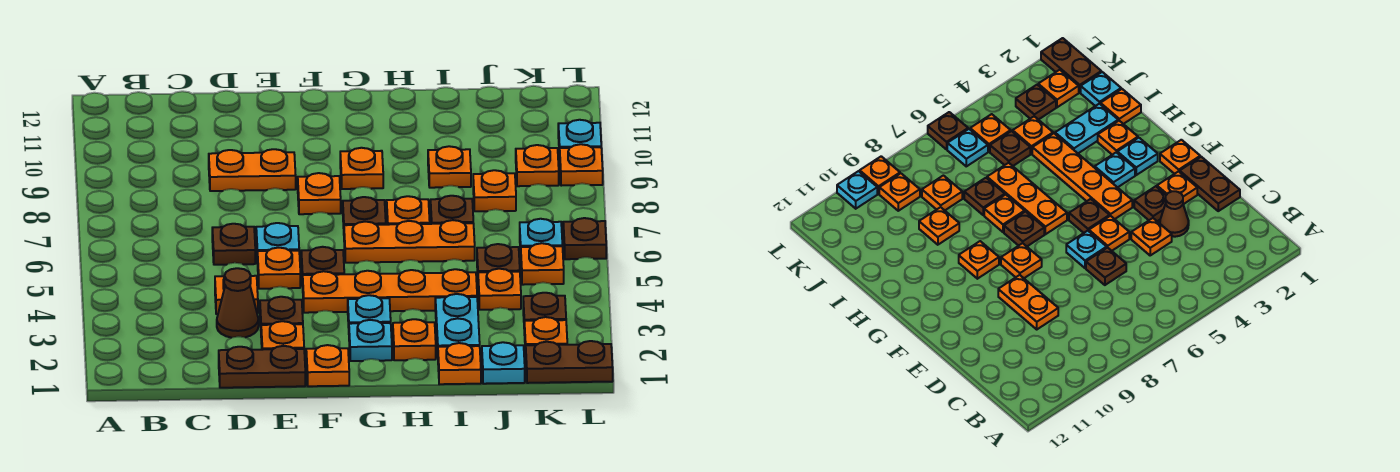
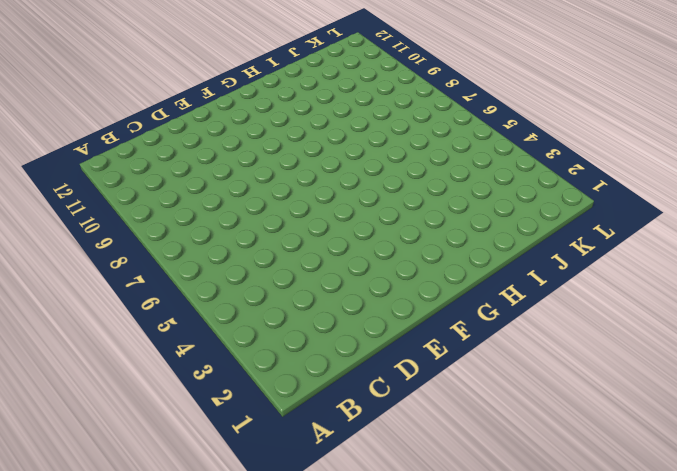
none -> brown 1x2 plate [219,346,305,388]
none -> brown 1x1 cone [217,268,259,338]
none -> orange 1x1 plate [215,276,258,314]
none -> brown 1x1 plate [212,224,255,265]

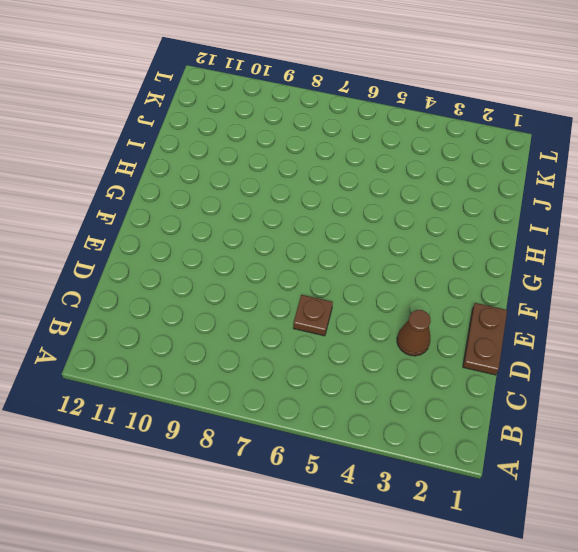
none -> orange 1x1 plate [215,276,258,314]
none -> orange 1x2 plate [209,149,296,191]
none -> orange 1x1 plate [261,321,304,350]
none -> brown 1x1 plate [260,297,303,325]

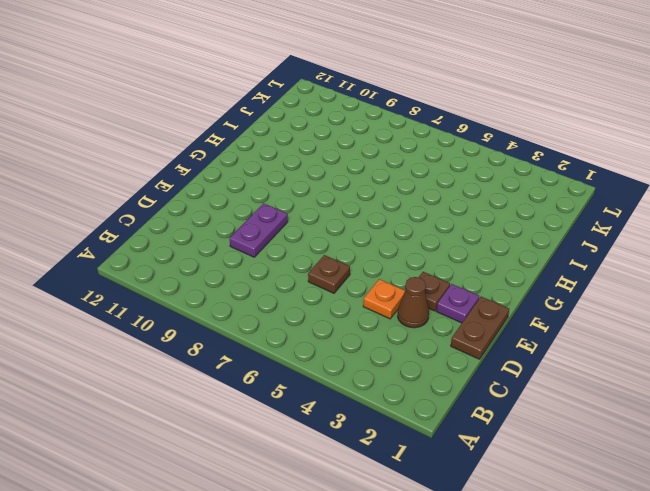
purple 1x2 plate [229,203,288,257] -> orange 1x2 plate [209,149,296,191]
purple 1x1 plate [436,284,479,323] -> orange 1x1 plate [261,321,304,350]
none -> orange 1x1 plate [258,248,300,289]
none -> cyan 1x1 plate [256,223,299,264]
none -> orange 1x1 plate [306,345,349,386]
none -> orange 1x4 plate [303,269,477,313]

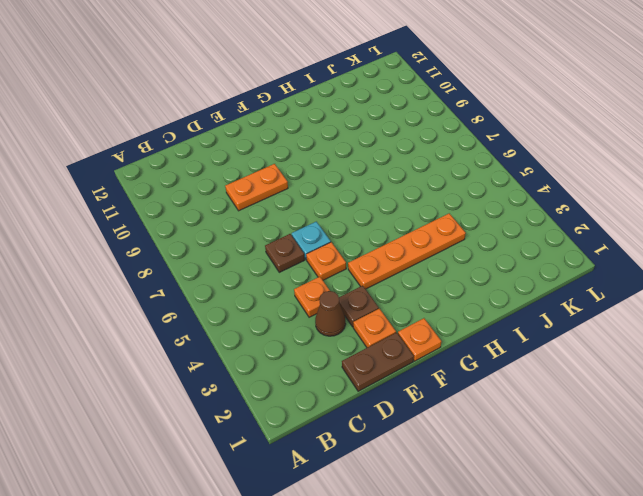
none -> brown 1x1 plate [301,247,344,286]
none -> orange 1x1 plate [298,173,341,214]
none -> cyan 1x1 plate [349,320,392,361]
none -> cyan 1x1 plate [348,295,391,328]

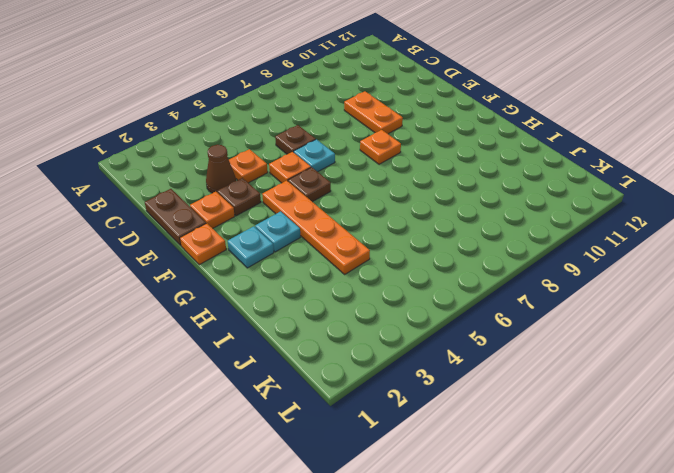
none -> orange 1x3 plate [344,220,475,263]
none -> brown 1x1 plate [343,197,386,228]
none -> orange 1x1 plate [340,148,383,189]
none -> orange 1x1 plate [393,319,436,360]

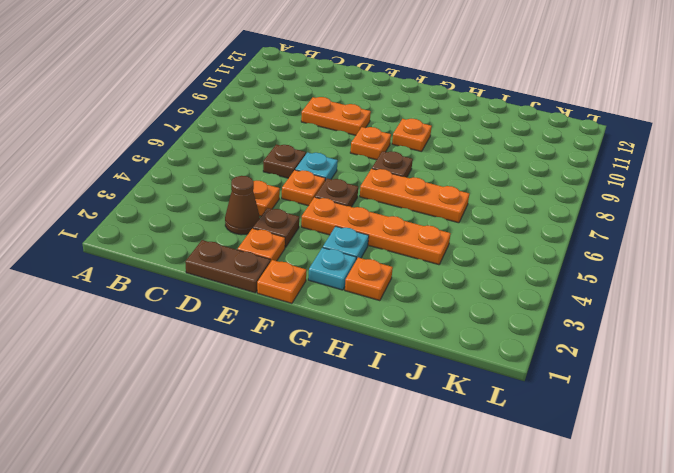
none -> orange 1x1 plate [387,196,430,225]
none -> orange 1x1 plate [438,343,481,384]
none -> cyan 1x2 plate [435,294,480,352]
none -> brown 1x1 plate [431,196,473,224]

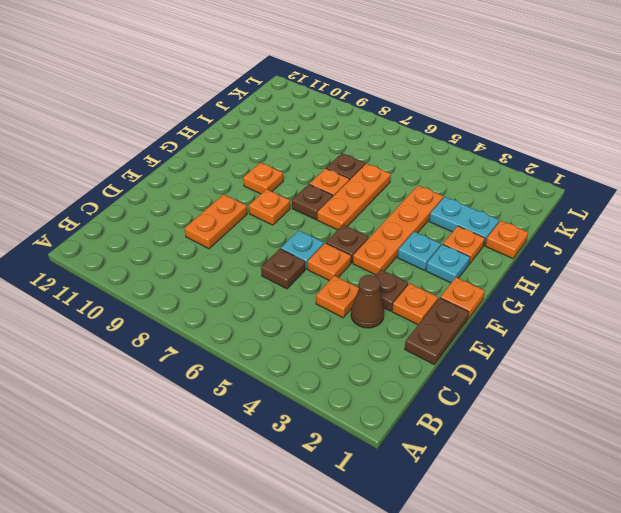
none -> orange 1x1 plate [428,146,471,188]
none -> cyan 1x1 plate [482,342,525,384]
none -> orange 1x1 plate [478,269,521,310]
none -> brown 1x1 plate [477,244,520,274]

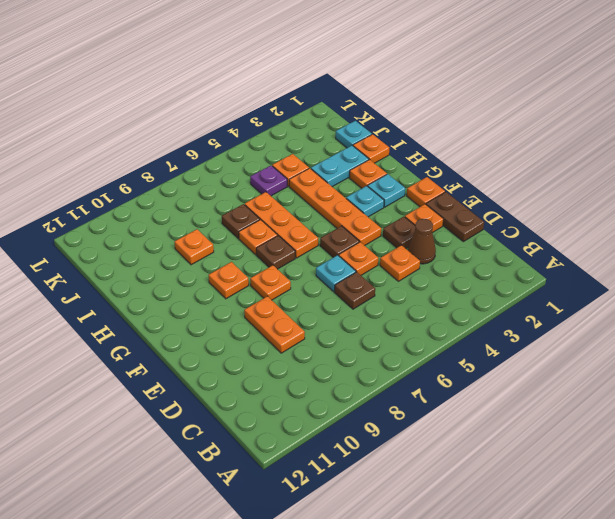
purple 1x1 plate [250,166,287,196] -> brown 1x1 plate [477,244,520,274]
none -> orange 1x1 plate [473,170,516,211]
none -> brown 1x2 plate [526,341,613,383]
none -> orange 1x1 plate [524,317,567,355]
none -> brown 1x1 plate [523,293,566,321]

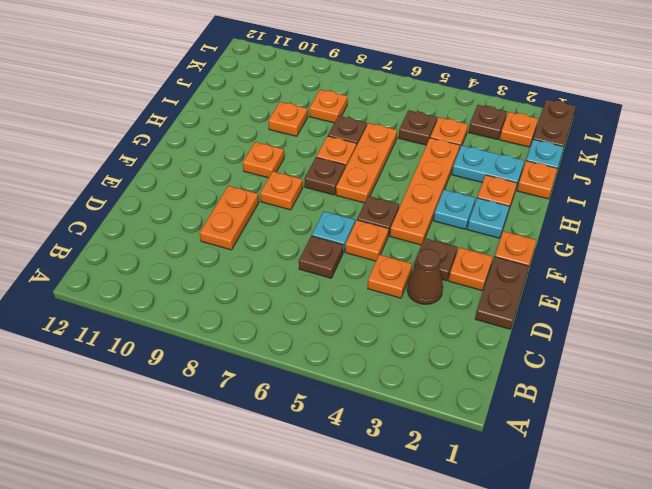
none -> orange 1x1 plate [521,243,564,285]
none -> cyan 1x1 plate [520,219,562,255]
none -> orange 1x1 plate [516,145,559,186]
none -> brown 1x1 plate [563,218,606,259]

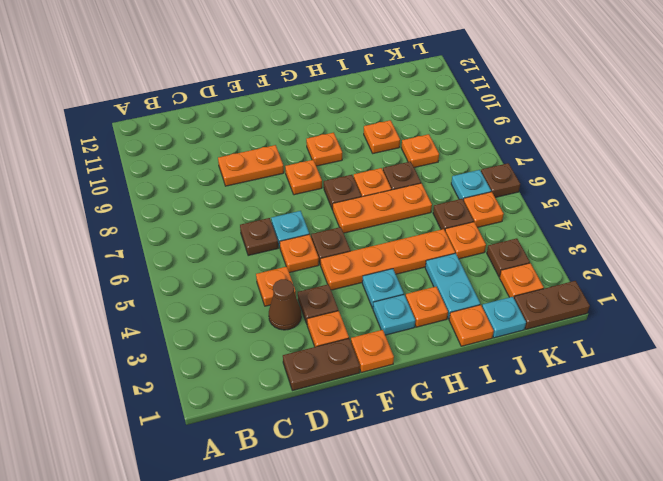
none -> orange 1x1 plate [516,145,559,186]
none -> orange 1x1 plate [560,144,603,186]
none -> cyan 1x1 plate [558,120,601,158]

